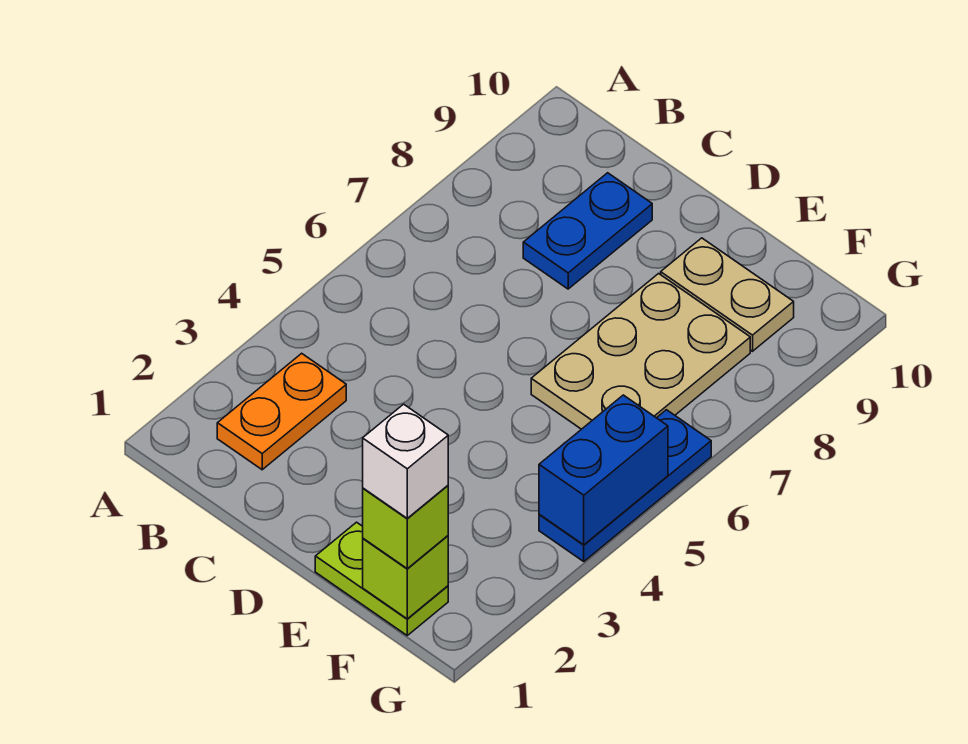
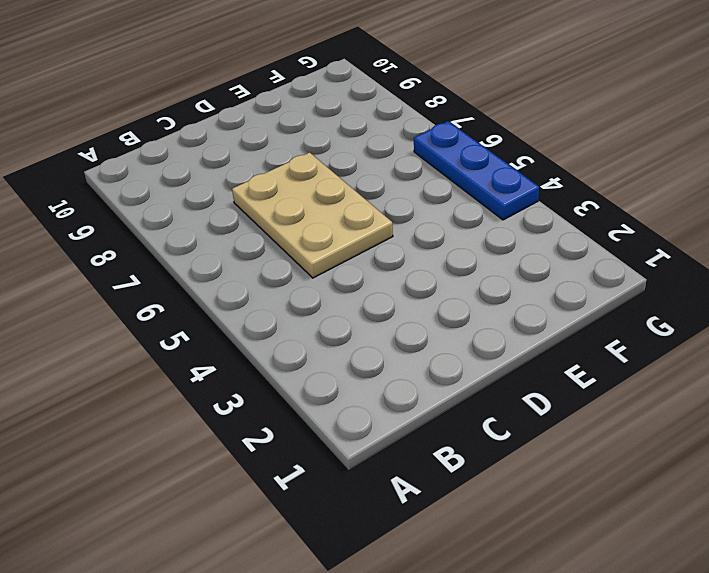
tan 2x3 plate [232,153,393,278] -> tan 2x3 plate moved to [531,274,750,429]
none -> orange 1x2 plate [217,353,346,470]
none -> blue 1x2 plate [523,173,652,289]

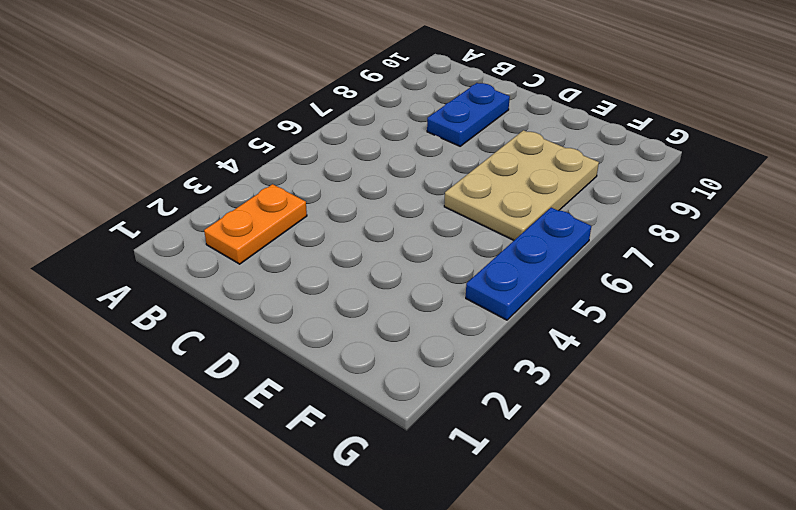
none -> lime 1x2 plate [315,522,448,635]
none -> tan 1x2 plate [661,238,794,351]

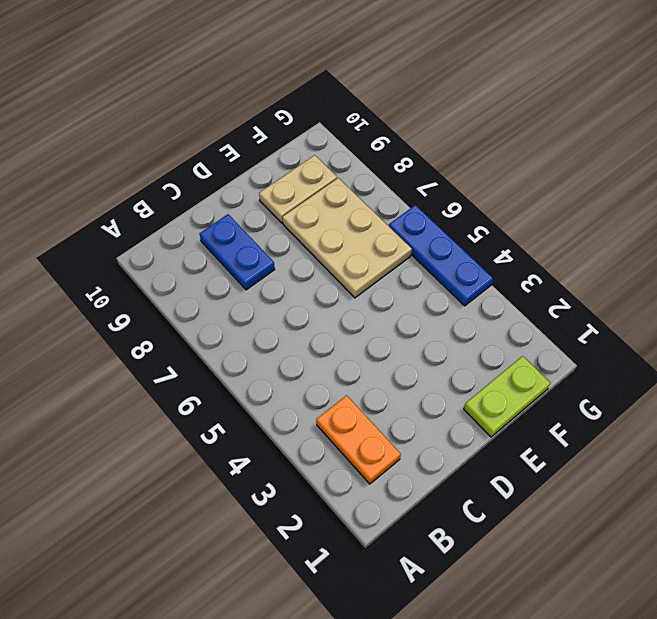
none -> lime 1x1 brick [363,536,448,619]
none -> blue 1x2 brick [539,395,668,545]

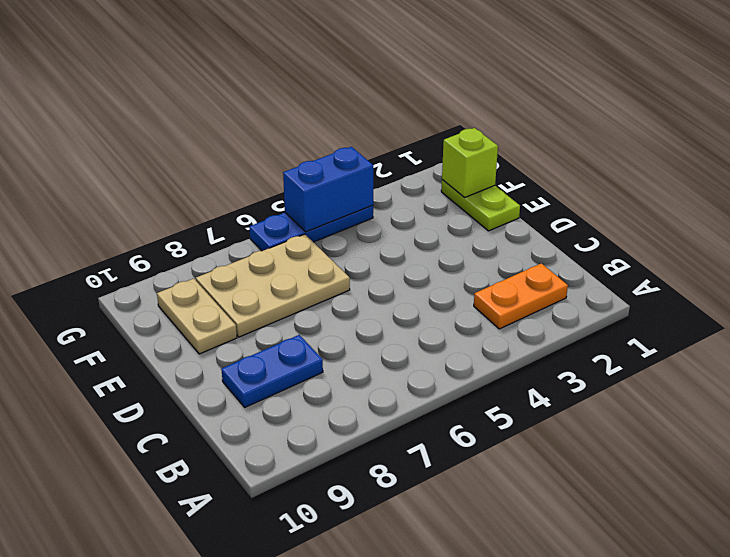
none -> lime 1x1 brick [363,486,448,568]
none -> white 1x1 brick [363,404,448,519]

